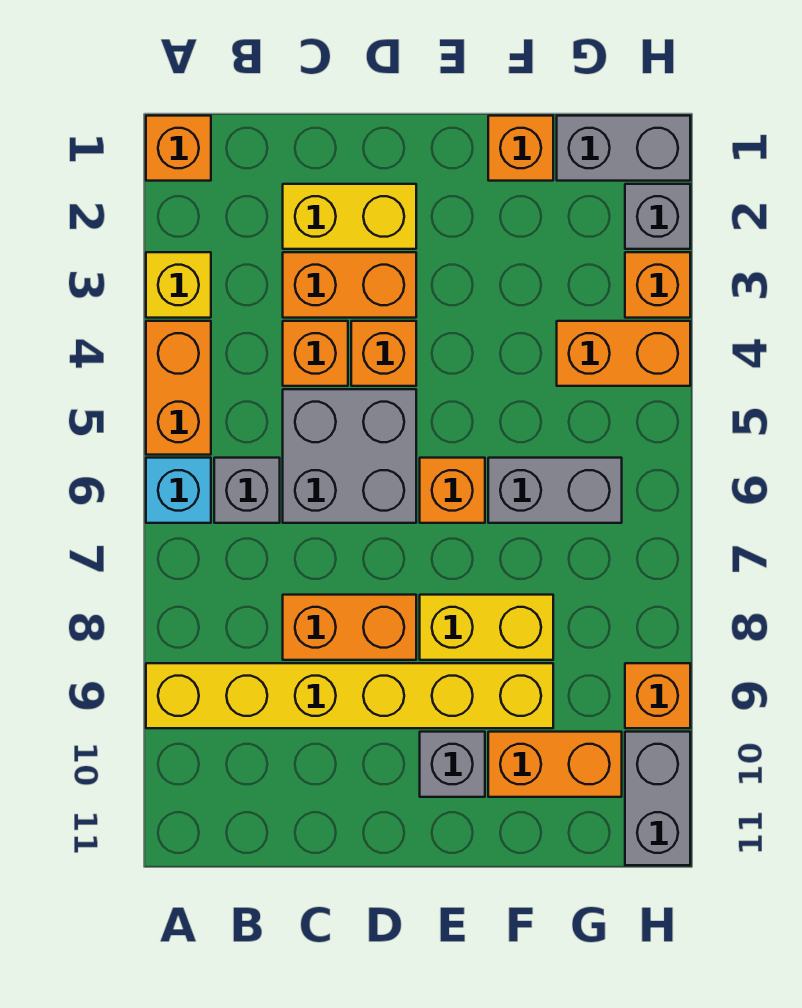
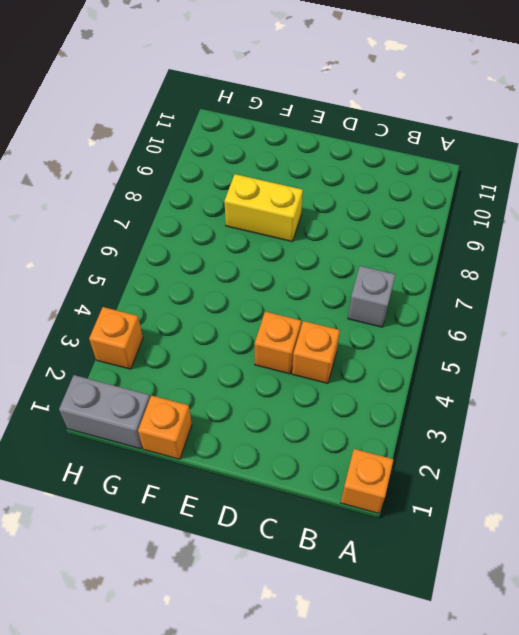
none -> yellow 1x1 brick [146,252,211,318]
none -> orange 1x2 brick [146,321,211,455]
none -> cyan 1x1 brick [146,458,211,523]

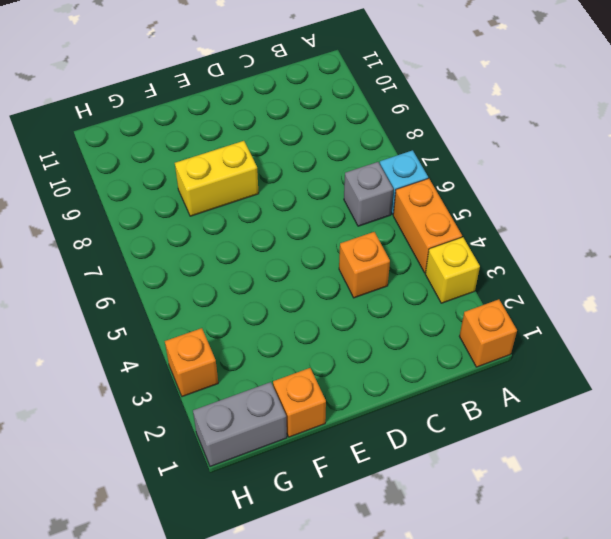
none -> yellow 1x6 brick [146,663,553,728]
none -> yellow 1x2 brick [283,184,416,249]
none -> orange 1x2 brick [283,252,416,318]

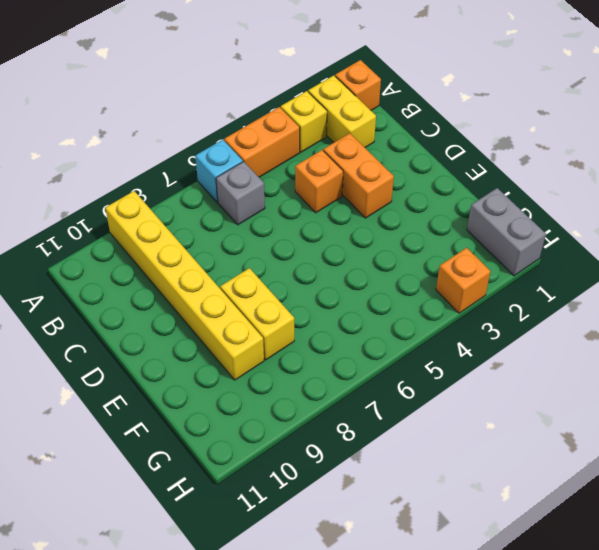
yellow 1x2 brick [308,75,376,147] -> yellow 1x2 brick moved to [283,184,416,249]
none -> grey 2x2 brick [283,389,416,523]
none -> orange 1x2 brick [283,595,416,660]
none -> orange 1x1 brick [351,321,416,386]

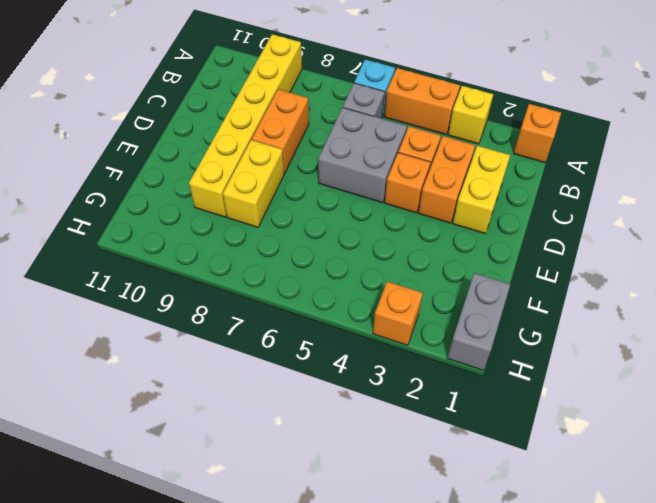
none -> orange 1x1 brick [420,458,485,523]
none -> grey 1x1 brick [420,732,485,797]
none -> orange 1x1 brick [488,116,553,181]

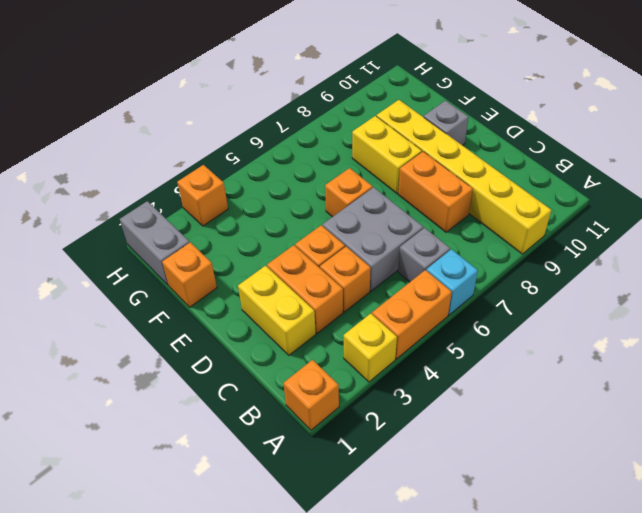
none -> grey 1x2 brick [488,458,622,523]
none -> orange 1x2 brick [488,732,622,797]
none -> orange 1x2 brick [557,321,690,386]

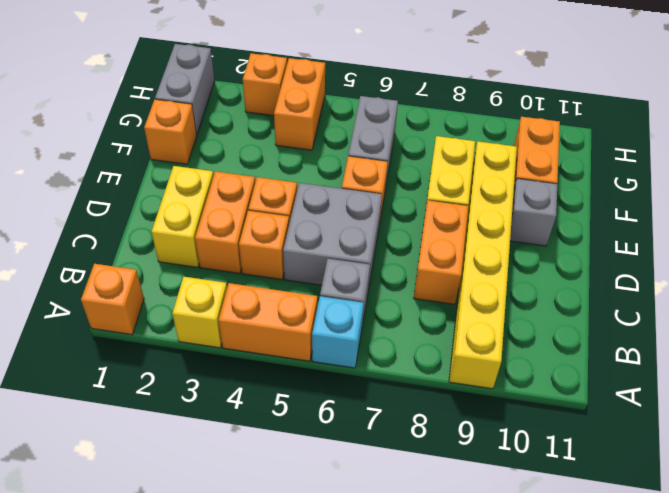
none -> grey 1x1 brick [625,184,690,249]
none -> orange 1x1 brick [625,663,690,728]
none -> grey 1x2 brick [625,732,690,865]

